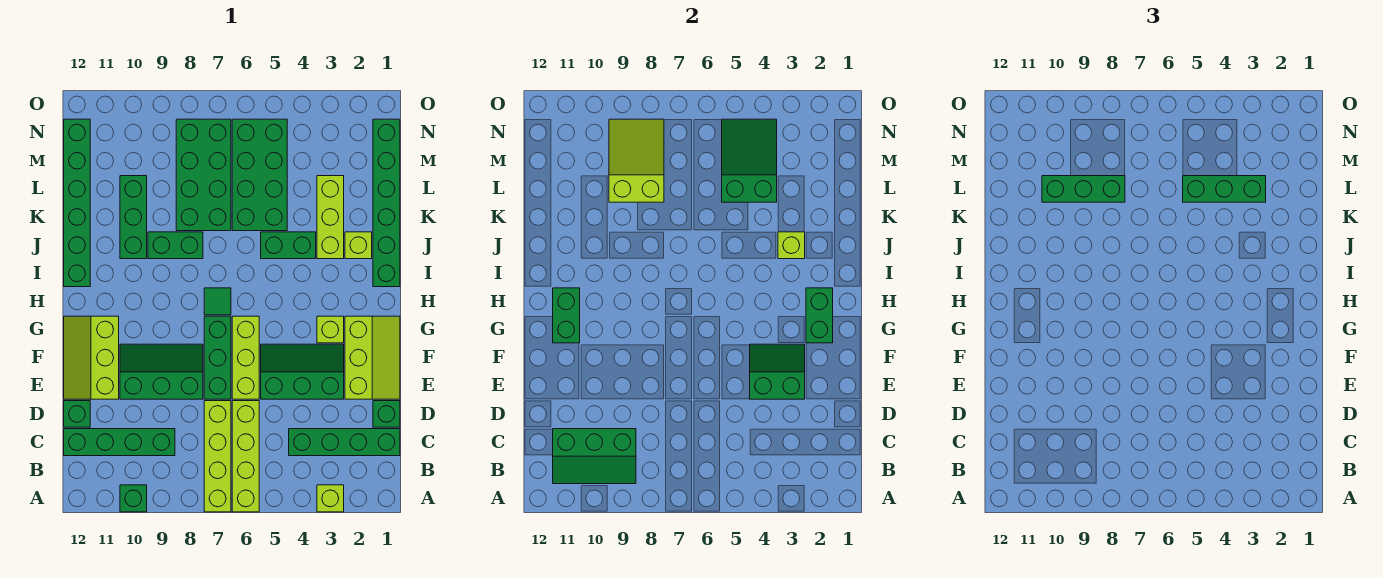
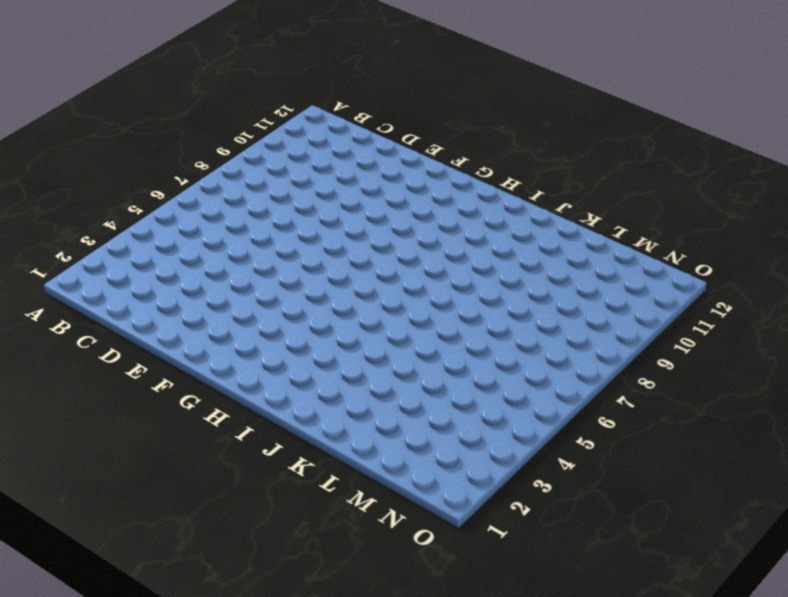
none -> lime 1x1 brick [317,485,344,512]
none -> lime 1x4 brick [232,401,259,512]
none -> lime 1x4 brick [204,401,231,512]
none -> green 1x1 brick [120,485,147,512]

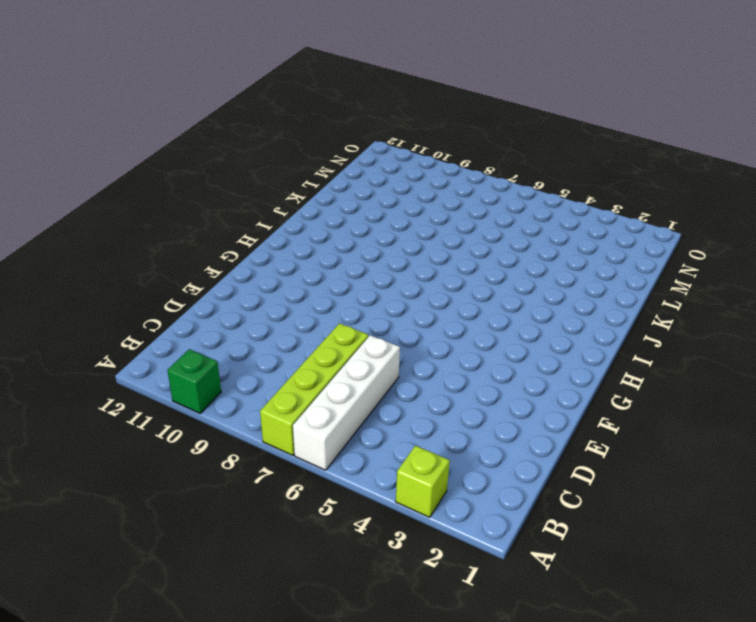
white 1x4 brick [293,335,400,470] -> lime 1x4 brick [232,401,259,512]
none -> green 1x4 brick [289,429,400,456]
none -> green 1x4 brick [64,429,175,456]
none -> green 1x1 brick [373,401,400,427]
none -> green 1x1 brick [64,401,90,427]

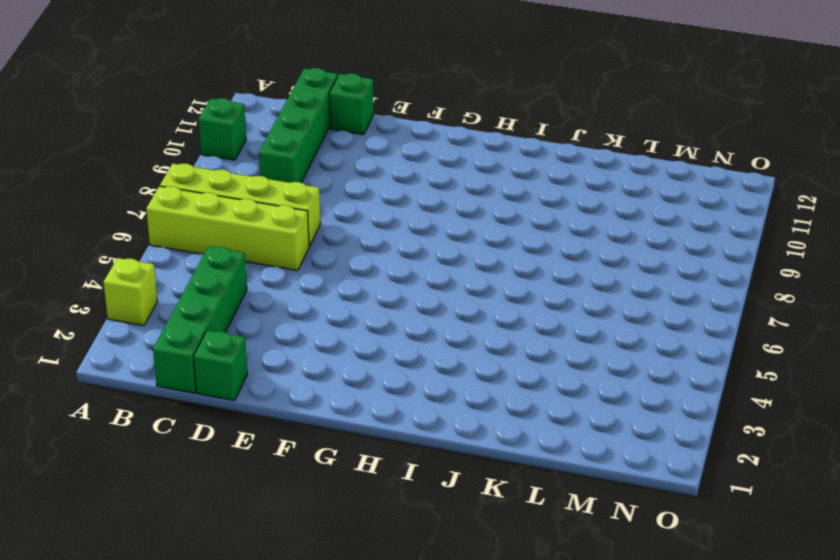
none -> lime 2x3 slope [345,316,400,399]
none -> green 2x3 slope [261,344,344,399]
none -> lime 1x3 brick [232,316,259,399]
none -> green 1x3 brick [204,316,231,399]

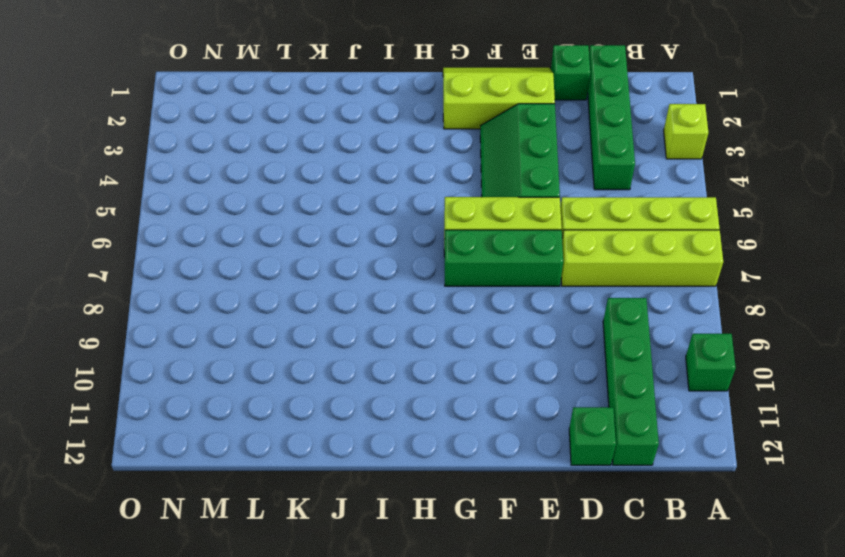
none -> green 2x3 slope [120,344,203,399]
none -> lime 2x3 slope [64,316,119,399]
none -> lime 1x1 brick [317,316,344,343]
none -> green 1x1 tile [204,288,231,315]

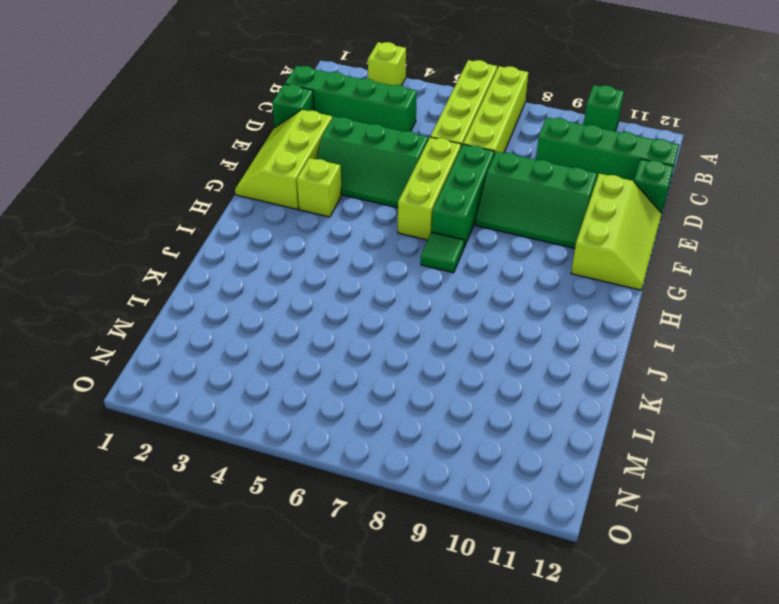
none -> green 1x6 brick [373,119,400,287]
none -> green 1x6 brick [64,119,90,287]
none -> lime 1x1 brick [345,232,372,259]
none -> lime 1x3 brick [317,176,344,259]

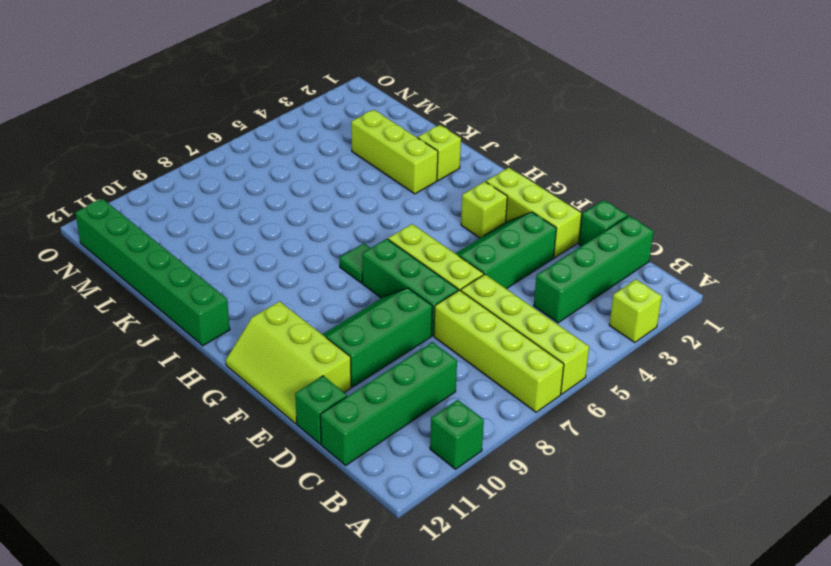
none -> green 1x6 brick [373,119,400,287]
none -> green 1x2 brick [261,232,316,259]
none -> green 1x2 brick [148,232,203,259]
none -> green 1x3 brick [120,176,147,259]

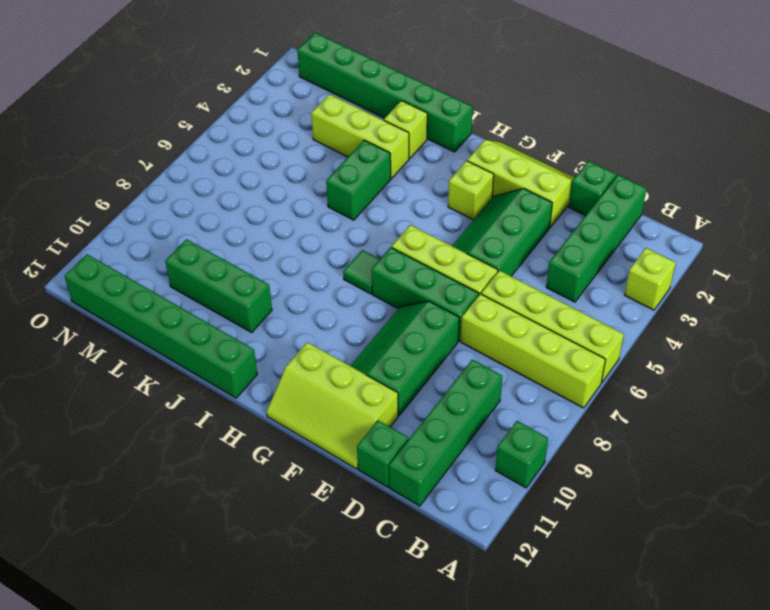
none -> green 1x2 brick [148,232,203,259]
none -> green 2x4 brick [232,119,287,231]
none -> green 2x4 brick [176,119,231,231]
none -> green 2x3 slope [553,429,636,484]

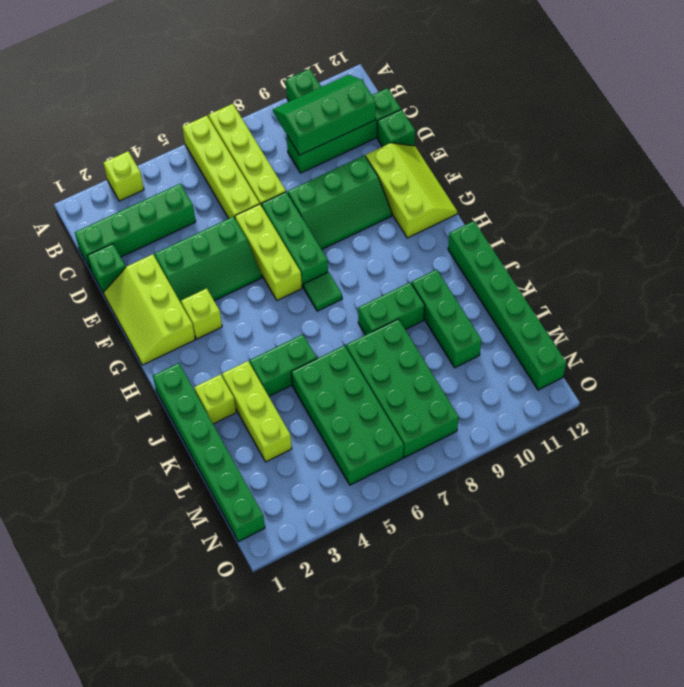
none -> green 2x2 slope [750,344,805,399]
none -> green 1x2 brick [806,288,833,343]
none -> green 1x2 brick [553,288,580,343]
none -> lime 1x1 brick [778,232,805,259]

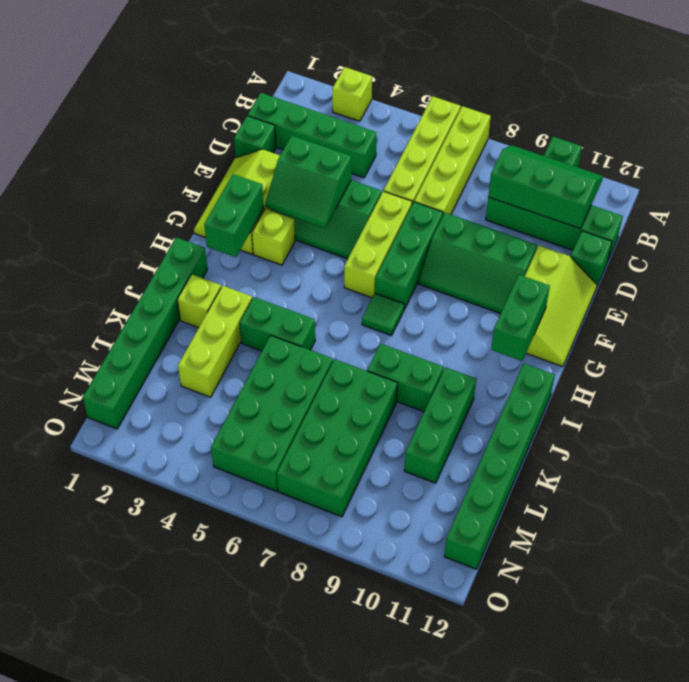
none -> lime 1x1 brick [778,232,805,259]
none -> green 2x3 slope [722,119,777,202]
none -> lime 2x3 slope [609,119,664,202]
none -> green 1x3 brick [1183,176,1266,202]

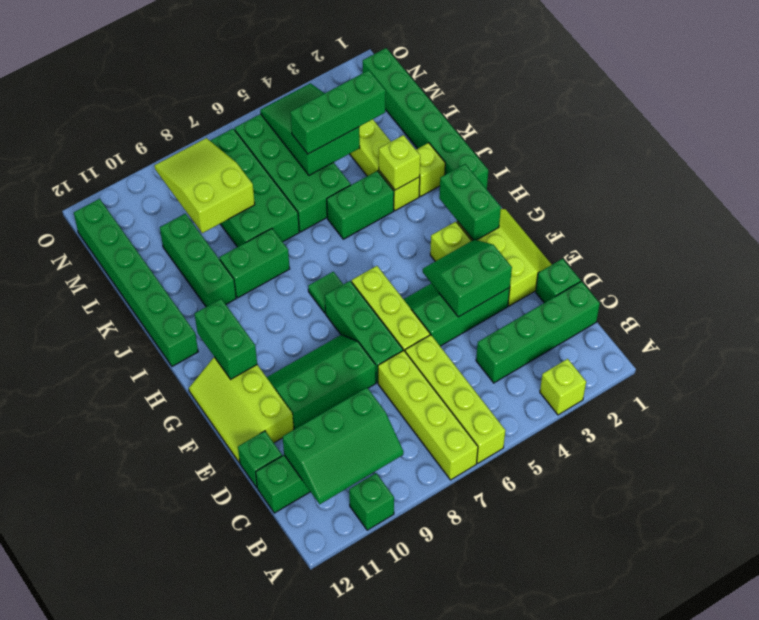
none -> green 1x3 brick [1042,176,1125,202]

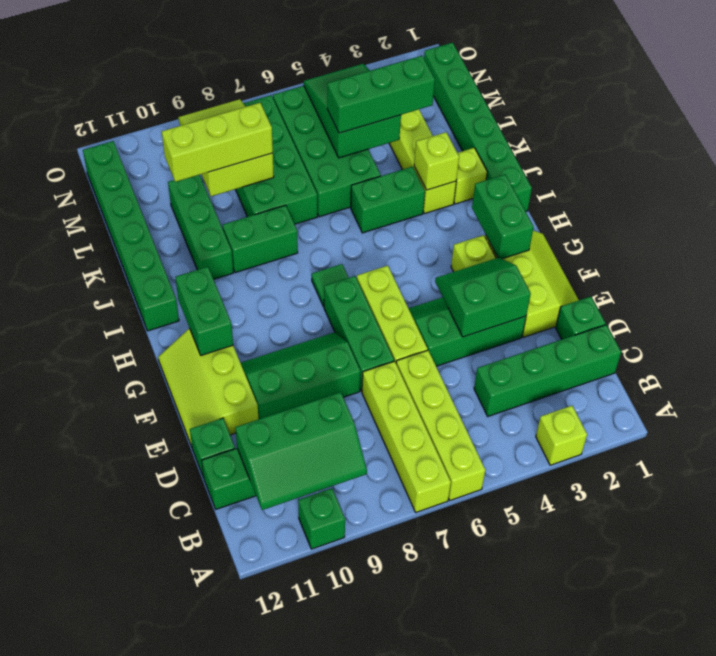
lime 1x3 brick [162,103,273,182] -> green 1x3 brick [1042,176,1125,202]

